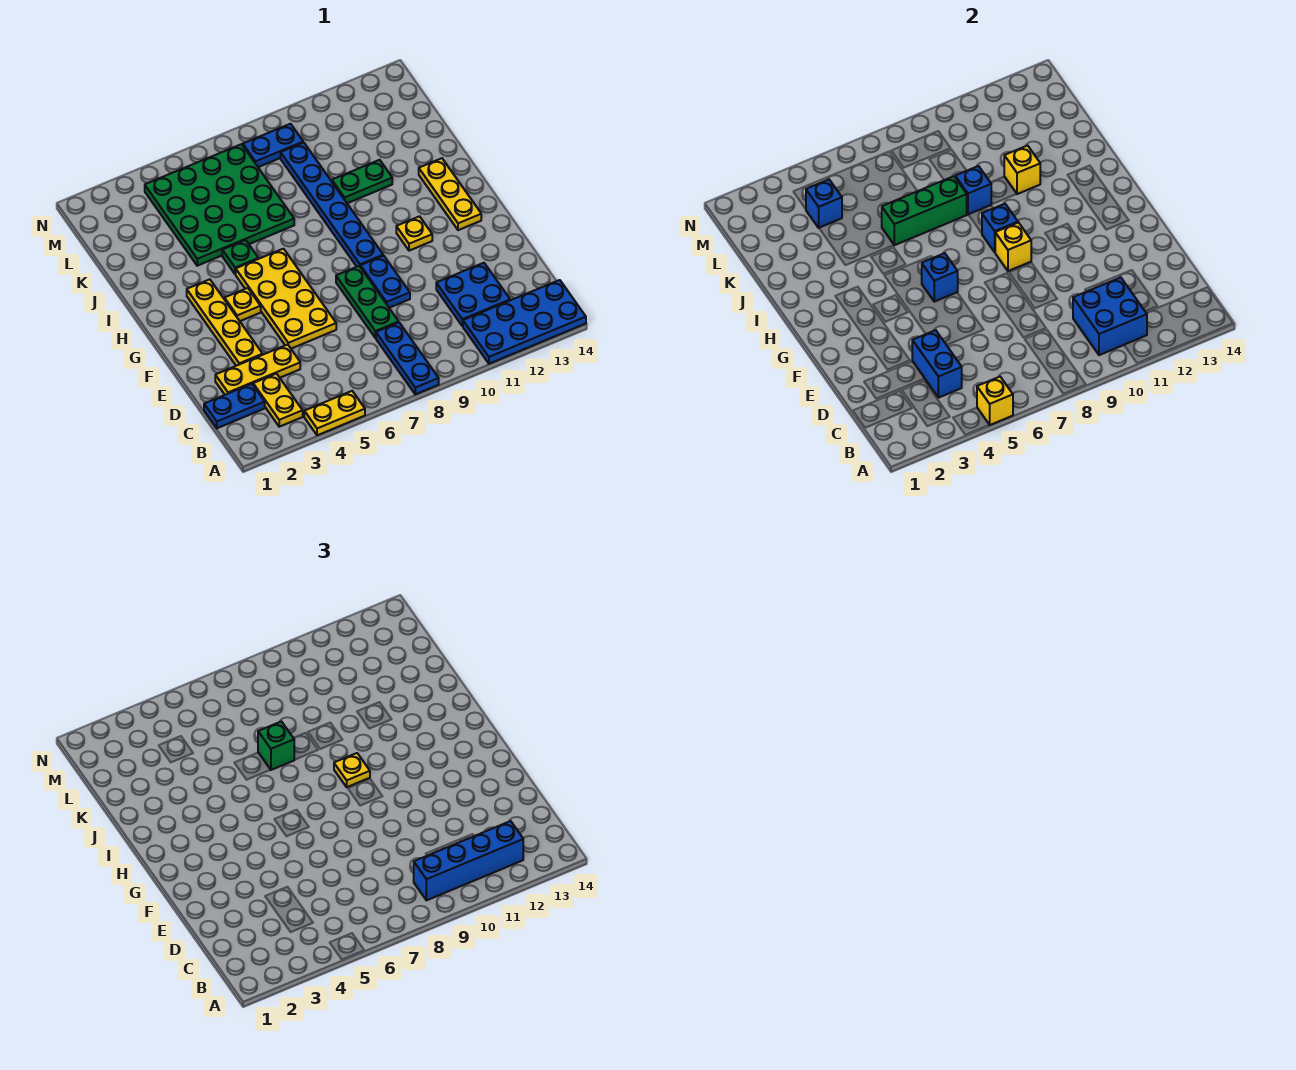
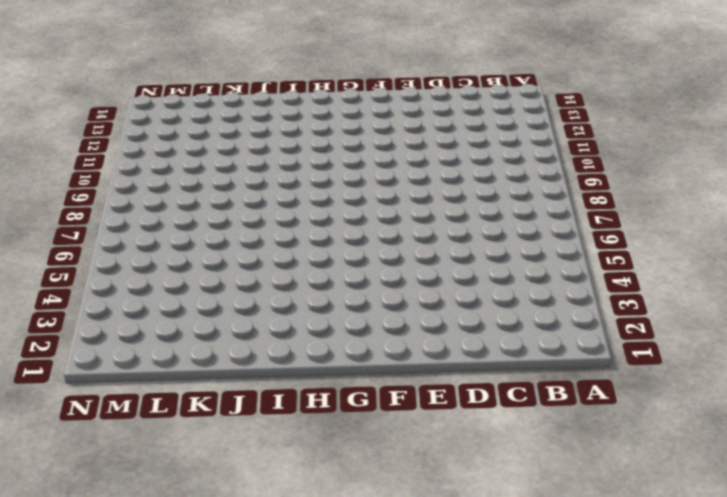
none -> yellow 1x2 plate [304,391,365,435]
none -> blue 1x3 plate [376,323,439,394]
none -> blue 2x4 plate [463,280,586,364]
none -> yellow 1x2 plate [253,374,303,427]

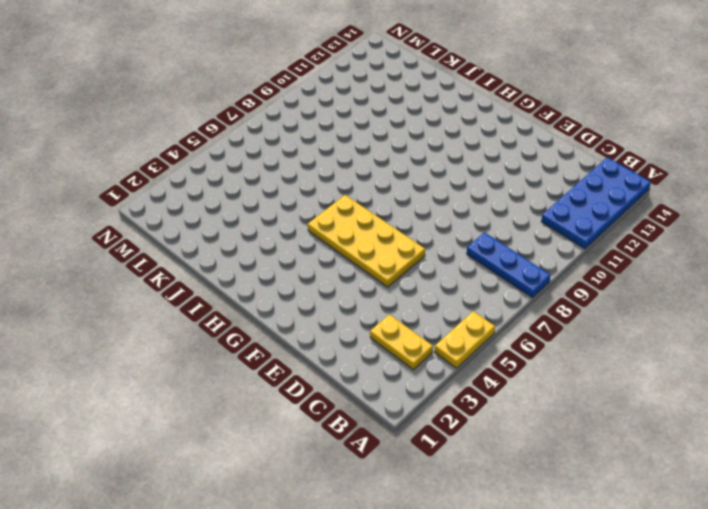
none -> blue 1x2 plate [204,384,265,428]
none -> blue 2x2 plate [436,263,510,326]
none -> yellow 1x3 plate [215,345,300,395]
none -> green 1x3 plate [336,266,399,338]

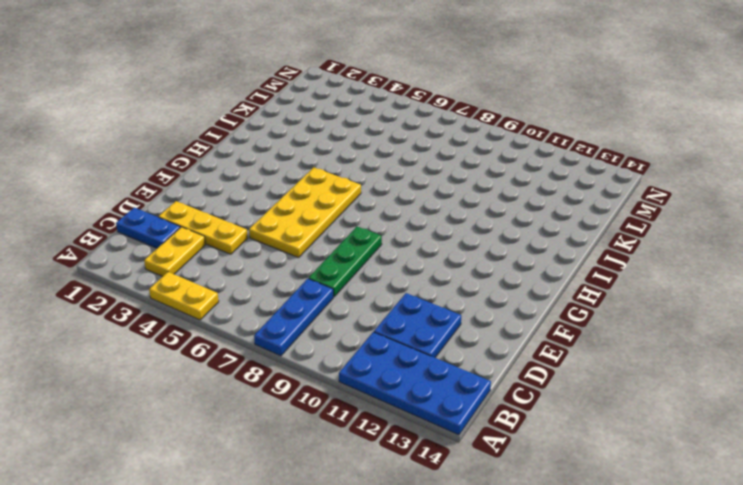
none -> yellow 1x4 plate [187,279,263,366]
none -> blue 1x2 plate [361,256,410,308]
none -> yellow 1x1 plate [224,288,261,321]
none -> blue 1x6 plate [281,143,383,267]

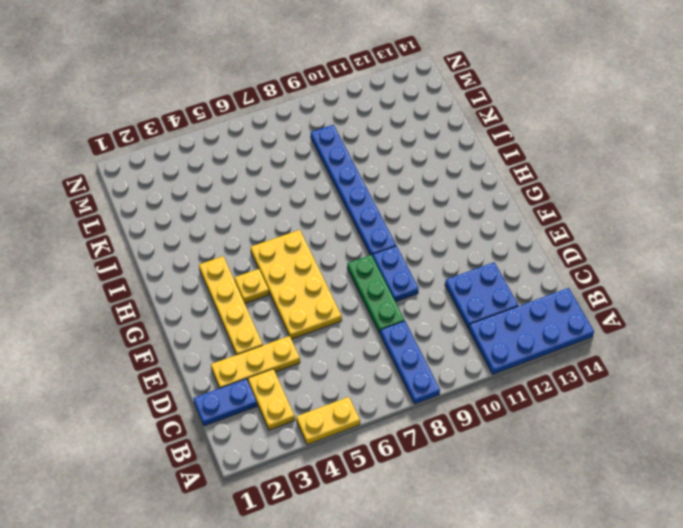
none -> yellow 1x1 plate [396,216,432,251]
none -> yellow 1x3 plate [419,158,481,230]
none -> green 1x1 plate [222,240,258,274]
none -> green 4x4 plate [145,144,294,266]

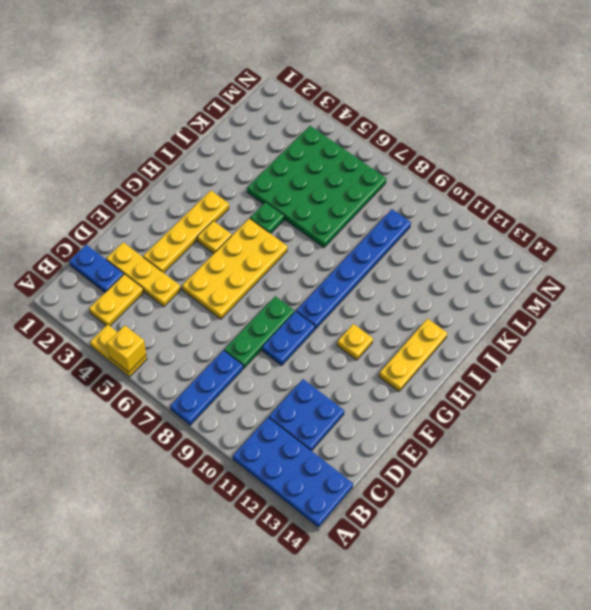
none -> green 1x2 plate [332,160,392,203]
none -> blue 1x2 plate [243,124,303,167]
none -> blue 2x2 brick [1073,278,1147,355]
none -> blue 1x2 brick [912,330,962,398]

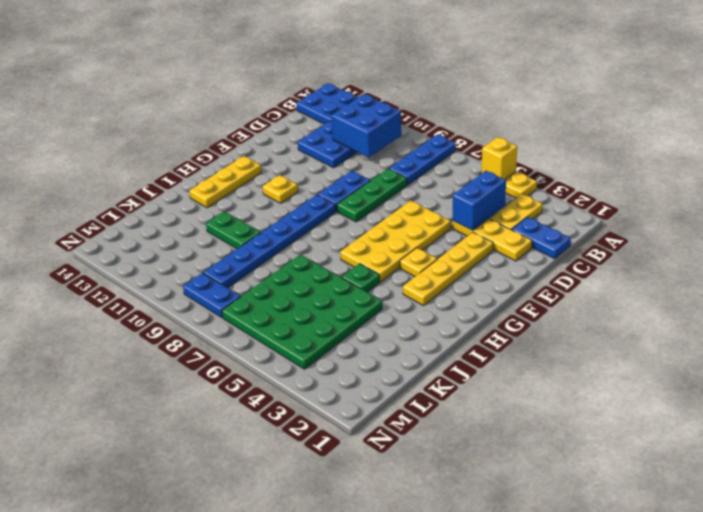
none -> blue 1x1 brick [922,253,958,302]
none -> yellow 1x1 brick [995,223,1031,271]
none -> blue 1x1 brick [982,204,1018,252]
none -> green 1x3 brick [882,176,967,245]

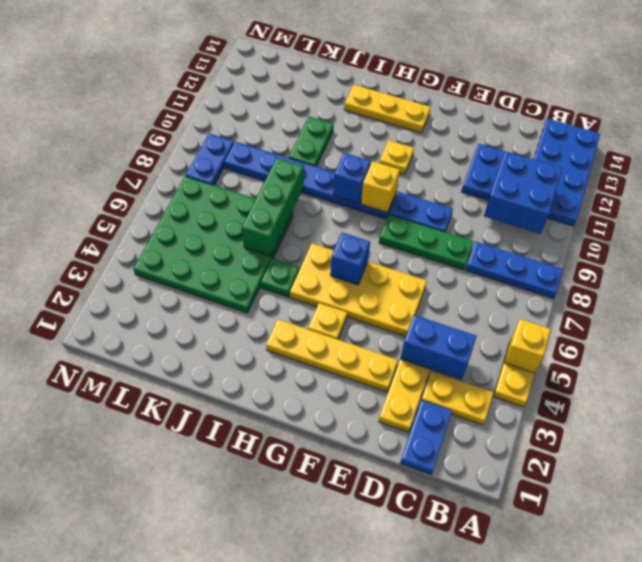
none -> blue 1x1 brick [955,166,991,215]
none -> yellow 1x1 brick [1004,146,1040,194]
none -> blue 1x1 brick [806,180,842,228]
none -> blue 1x4 brick [414,821,523,900]

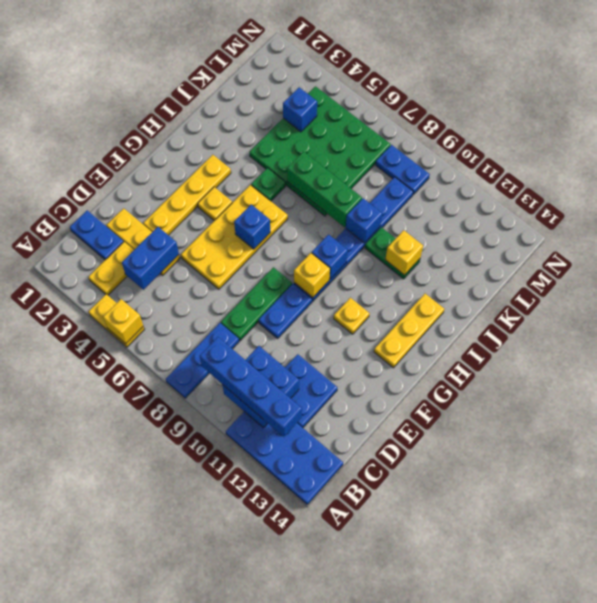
none -> yellow 1x1 plate [334,753,370,787]
none -> green 1x1 brick [258,721,294,770]

